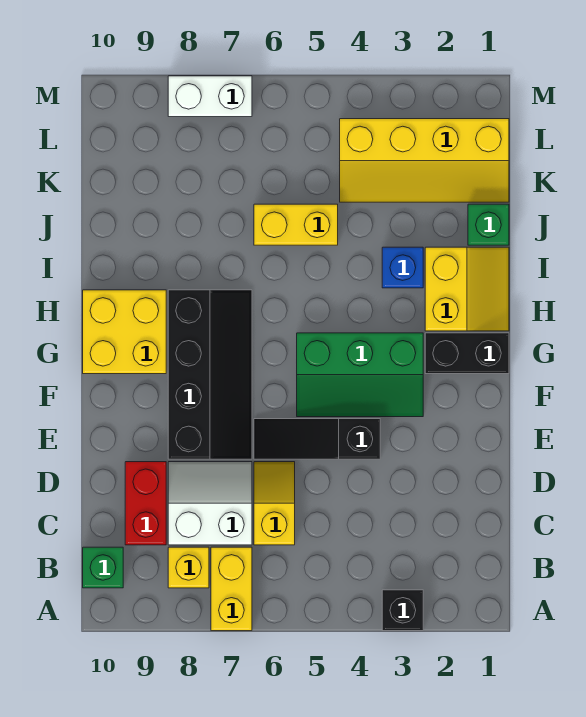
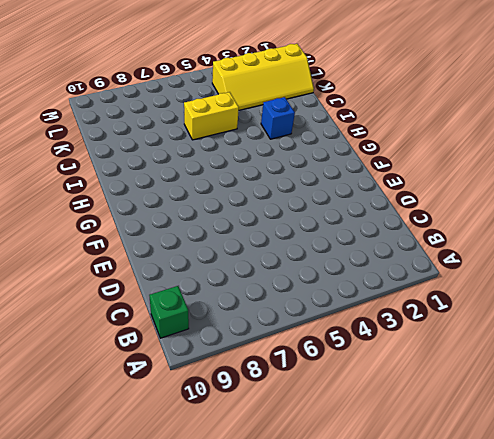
none -> black 1x1 brick [382,590,423,631]
none -> yellow 1x2 brick [211,547,252,631]
none -> yellow 1x1 brick [168,547,209,588]

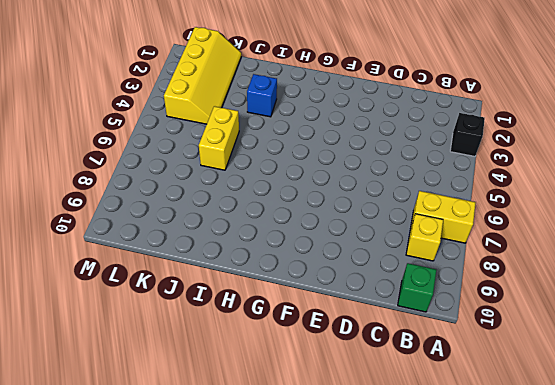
none -> yellow 1x2 slope [254,462,295,545]
none -> white 2x2 slope [168,462,252,545]
none -> red 1x2 brick [125,462,166,545]

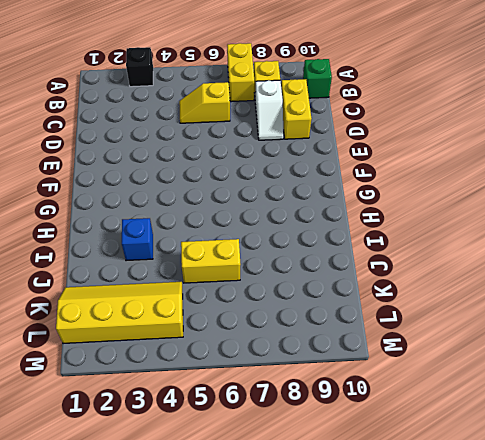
yellow 1x2 slope [179,82,230,123] -> yellow 1x2 slope turned to [254,462,295,545]
white 1x2 slope [255,80,284,140] -> white 2x2 slope [168,462,252,545]
yellow 1x2 brick [281,79,312,139] -> red 1x2 brick [125,462,166,545]
none -> black 1x3 slope [254,419,380,459]
none -> black 2x4 slope [168,290,252,459]
none -> green 2x3 slope [297,333,423,417]

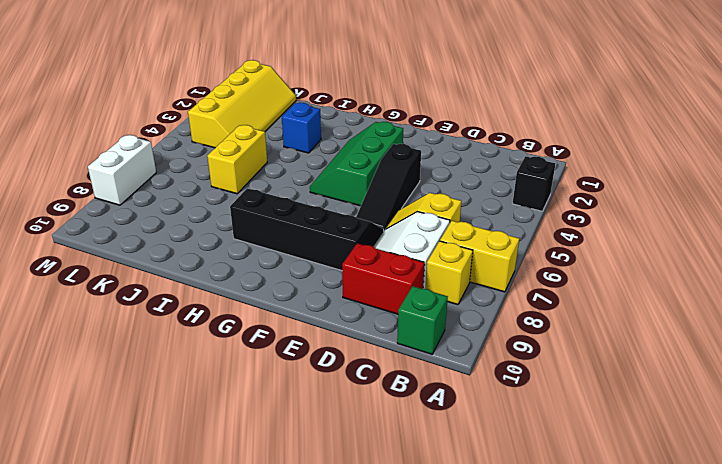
green 2x3 slope [310,122,403,206] -> green 2x3 slope turned to [297,333,423,417]
none -> black 1x2 brick [425,333,509,374]
none -> yellow 2x2 brick [83,290,166,374]
none -> yellow 2x2 slope [425,247,509,331]

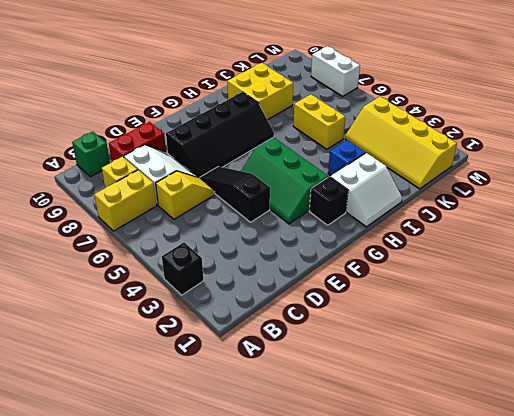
black 1x1 brick [309,177,348,225] -> black 1x2 brick [425,333,509,374]
white 2x2 slope [330,153,402,227] -> yellow 2x2 slope [425,247,509,331]
yellow 2x2 brick [227,63,293,120] -> yellow 2x2 brick moved to [83,290,166,374]
none -> green 1x1 brick [468,204,509,245]

